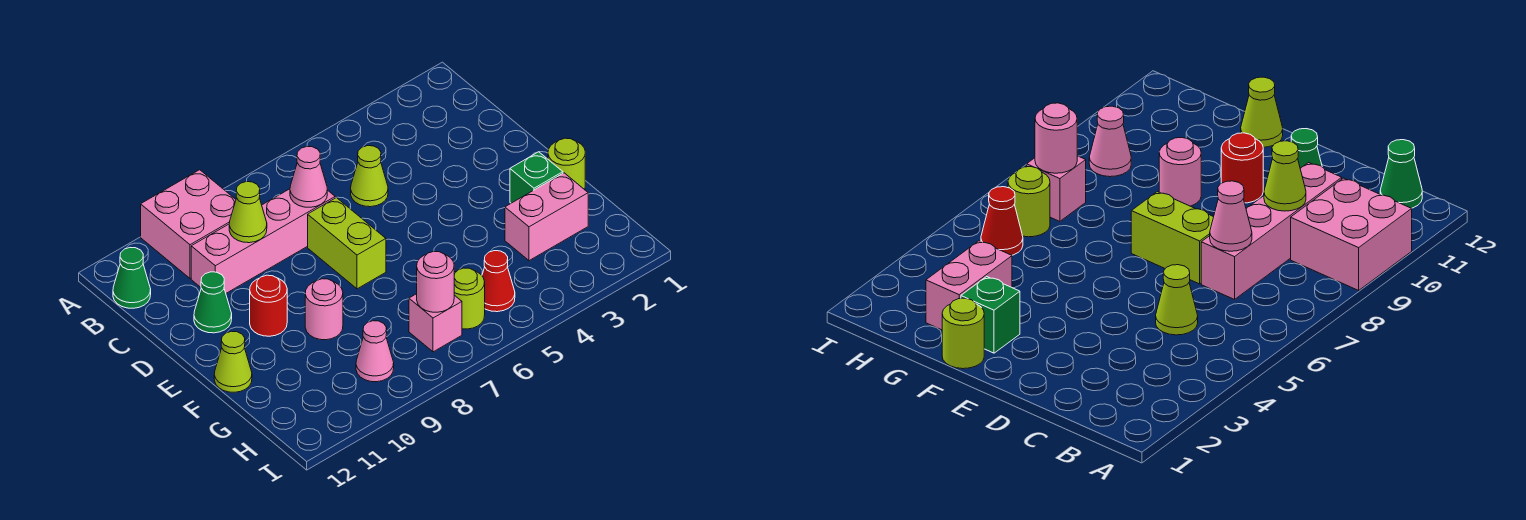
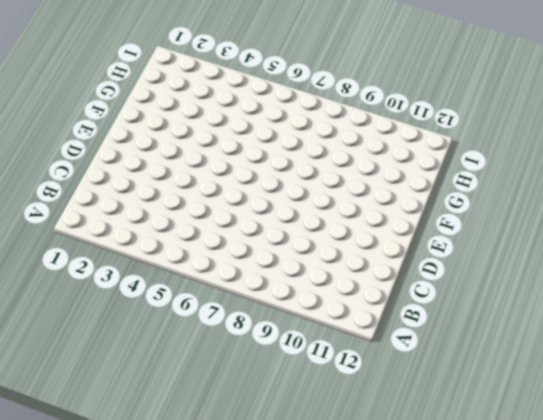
none -> pink 2x2 brick [141,170,236,278]
none -> green 1x1 cone [113,248,151,308]
none -> lime 1x1 cone [351,146,388,207]

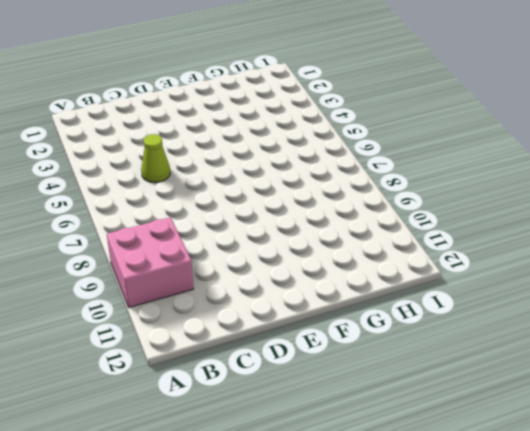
none -> green 1x1 cone [113,248,151,308]
none -> pink 1x4 brick [191,189,335,293]
none -> lime 1x2 brick [308,198,386,289]

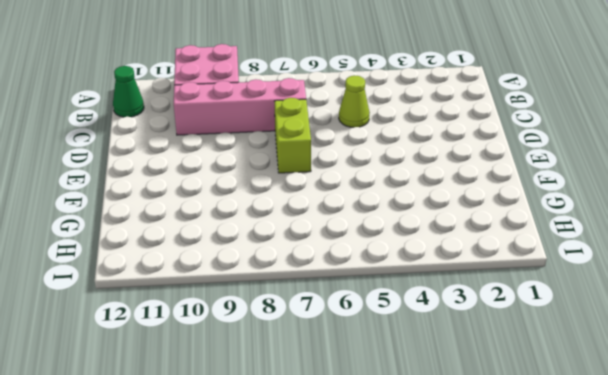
none -> green 1x1 cone [194,272,232,333]
none -> red 1x1 round brick [250,275,287,336]
none -> lime 1x1 round brick [548,138,585,190]

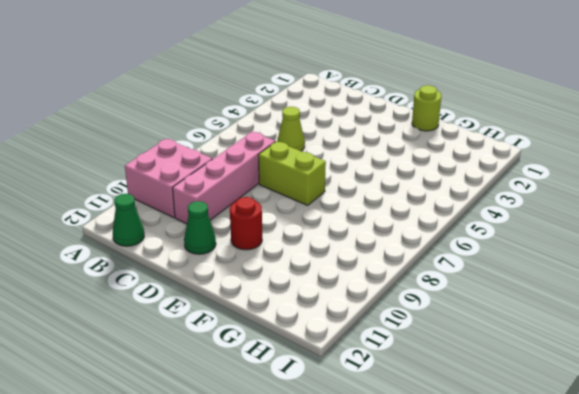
none -> green 1x1 brick [510,152,563,203]
none -> pink 1x1 round brick [305,279,343,340]
none -> lime 1x1 cone [214,331,252,392]

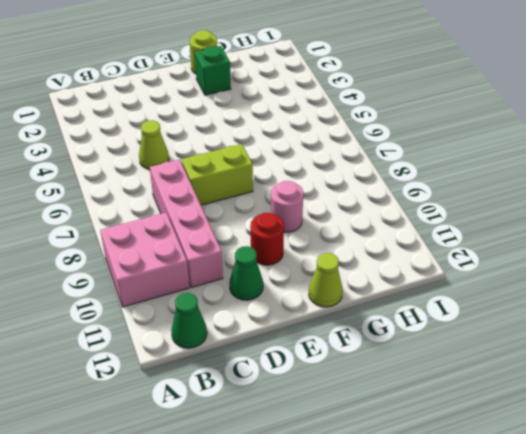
none -> pink 1x2 brick [505,173,588,261]
none -> red 1x1 cone [482,251,515,312]
none -> lime 1x1 round brick [454,268,485,329]

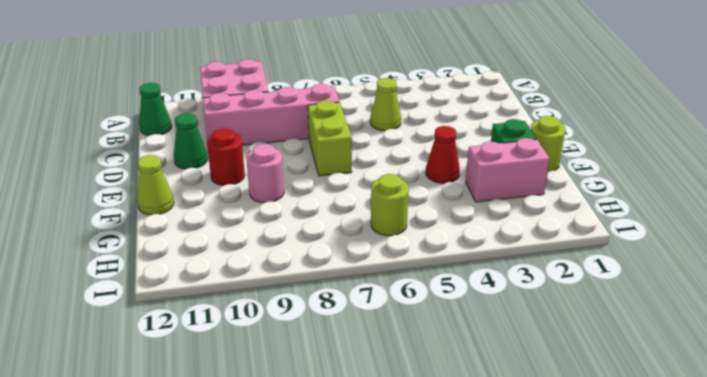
red 1x1 cone [426,126,460,183] -> red 1x1 cone moved to [482,251,515,312]
none -> pink 1x1 brick [409,294,462,352]
none -> pink 1x1 cone [356,321,394,382]
none -> pink 1x1 cone [290,147,327,207]

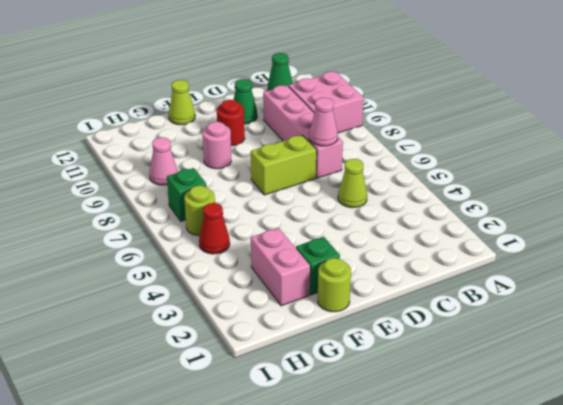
green 1x1 brick [167,168,207,221] -> pink 1x1 brick [409,294,462,352]
none -> lime 1x1 cone [229,182,267,243]
none -> pink 1x1 round brick [417,251,454,312]

